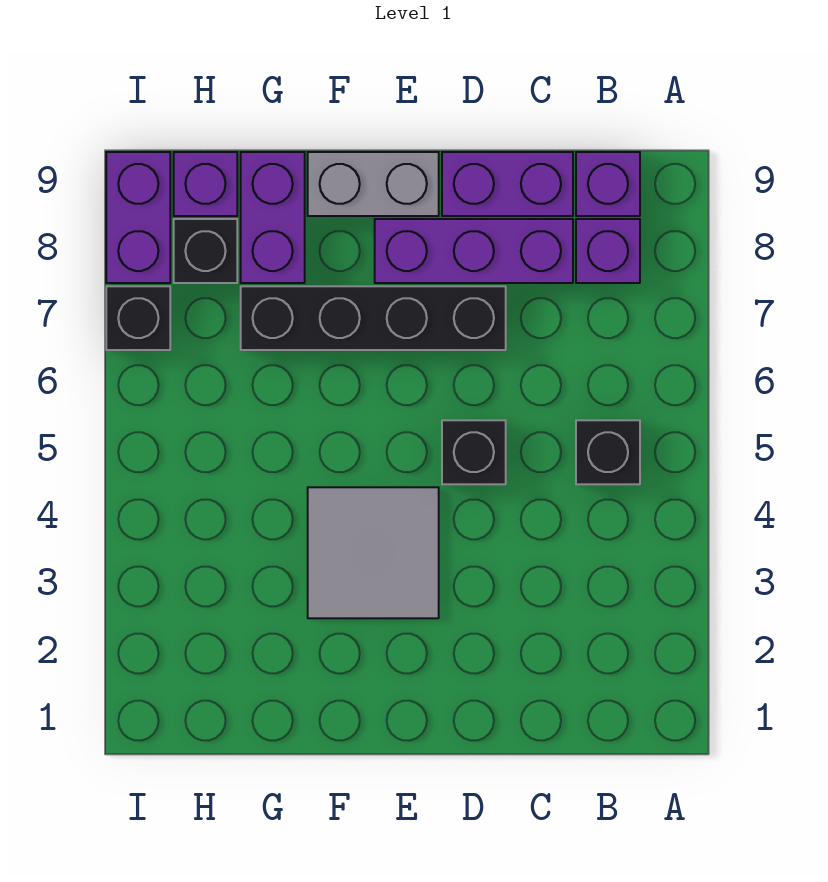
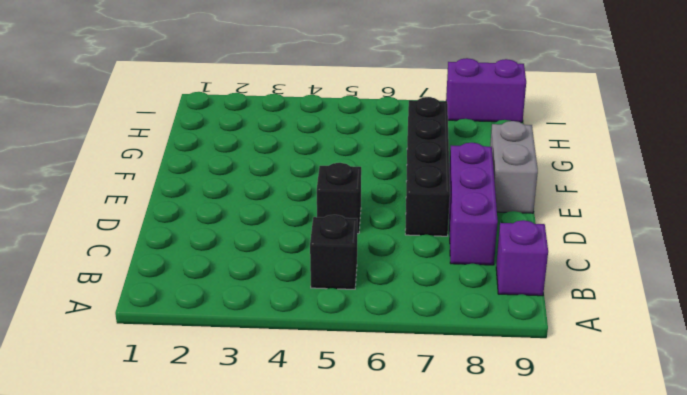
none -> purple 1x1 brick [576,219,640,283]
none -> purple 1x2 brick [442,152,573,216]
none -> grey 2x2 tile [308,487,439,618]

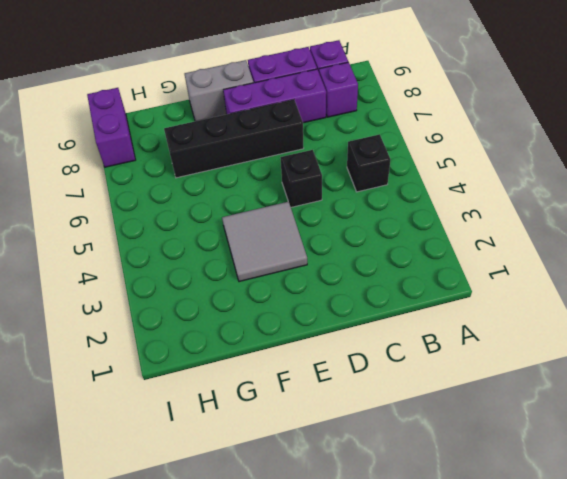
none -> purple 1x2 brick [241,152,305,283]
none -> black 1x1 brick [174,219,237,283]
none -> purple 1x1 brick [174,152,237,216]

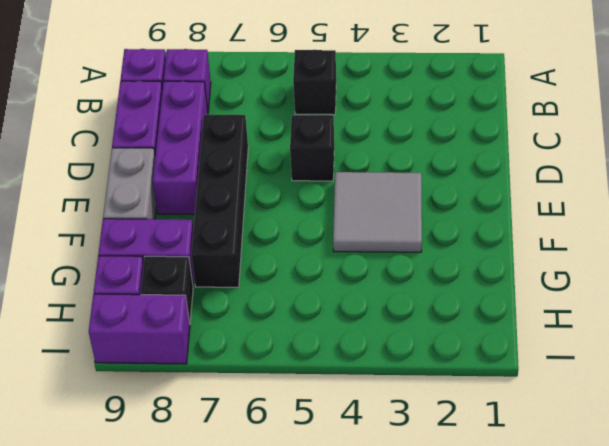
none -> black 1x1 brick [106,286,170,350]

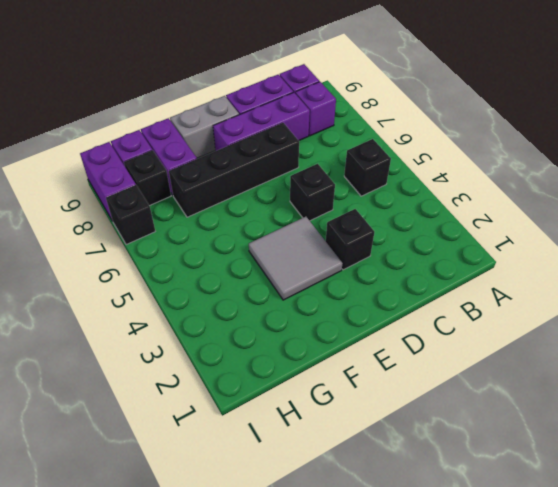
black 1x1 brick [326,209,374,270] -> none

